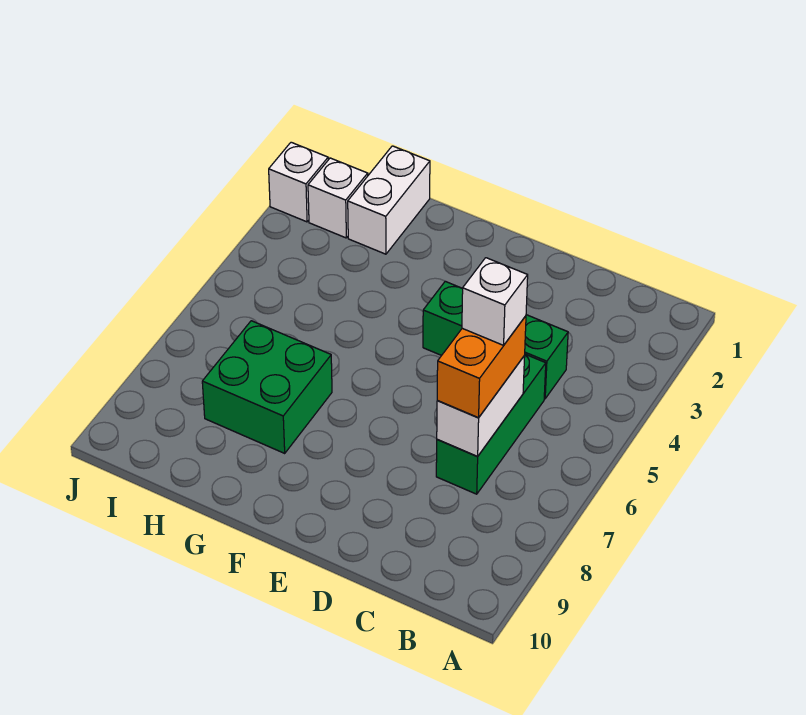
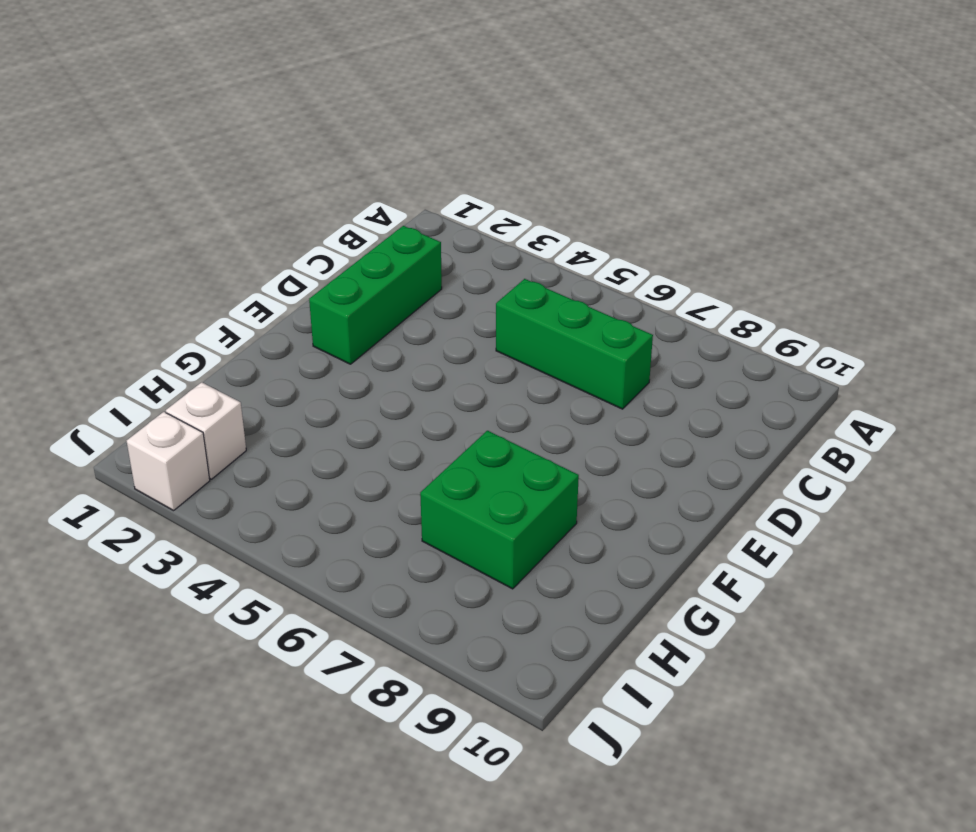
green 1x3 brick [309,226,442,364] -> green 1x3 brick moved to [423,281,568,399]
none -> white 1x2 brick [348,146,430,254]
none -> white 1x2 brick [437,356,525,457]

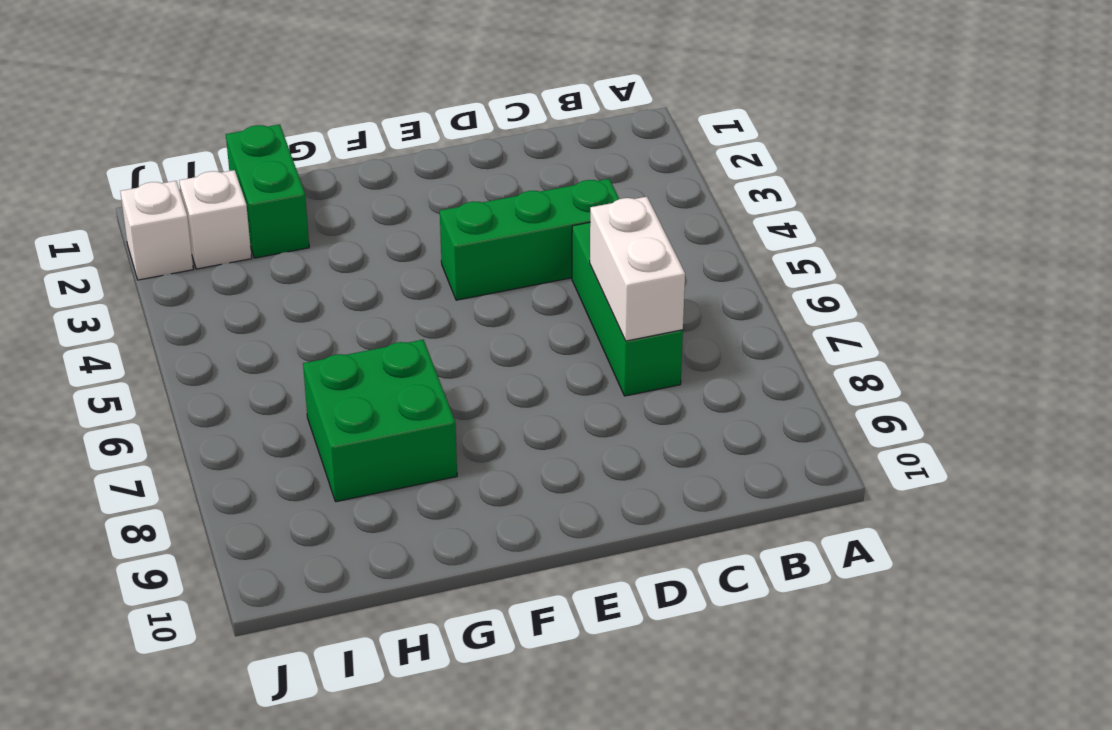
green 1x2 brick [226,124,309,258] -> white 1x2 brick [348,146,430,254]
none -> orange 1x2 brick [437,316,526,418]
none -> white 1x1 brick [462,258,528,345]

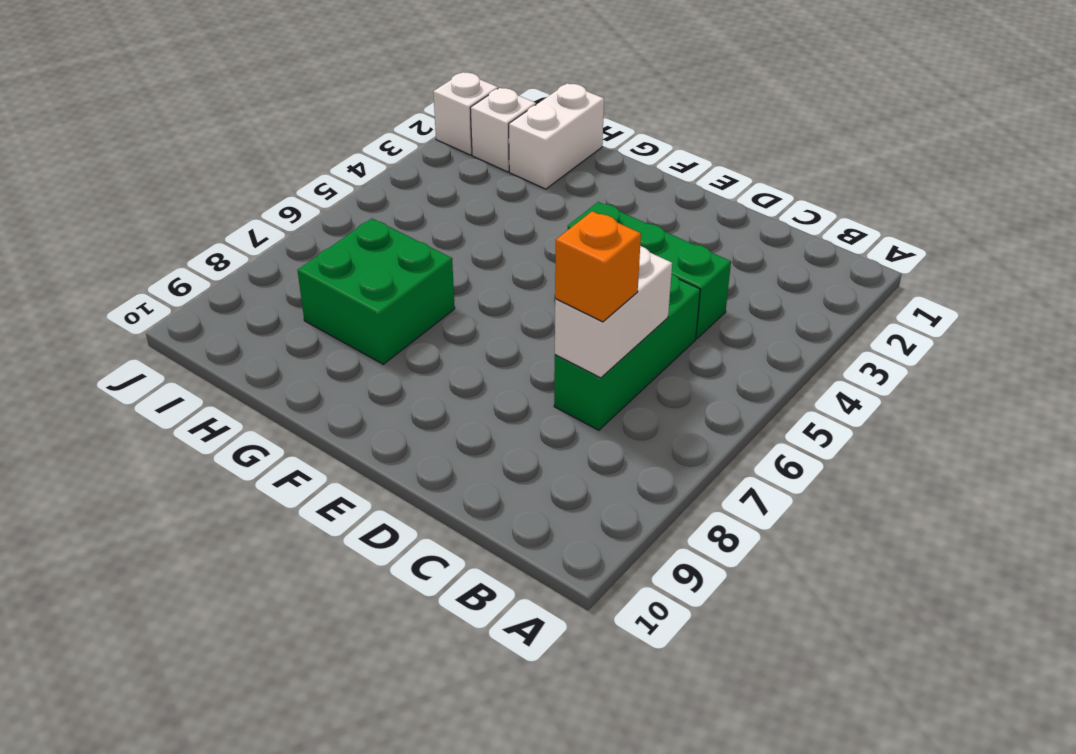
orange 1x1 brick [555,211,641,322] -> orange 1x2 brick [437,316,526,418]
none -> white 1x1 brick [462,258,528,345]

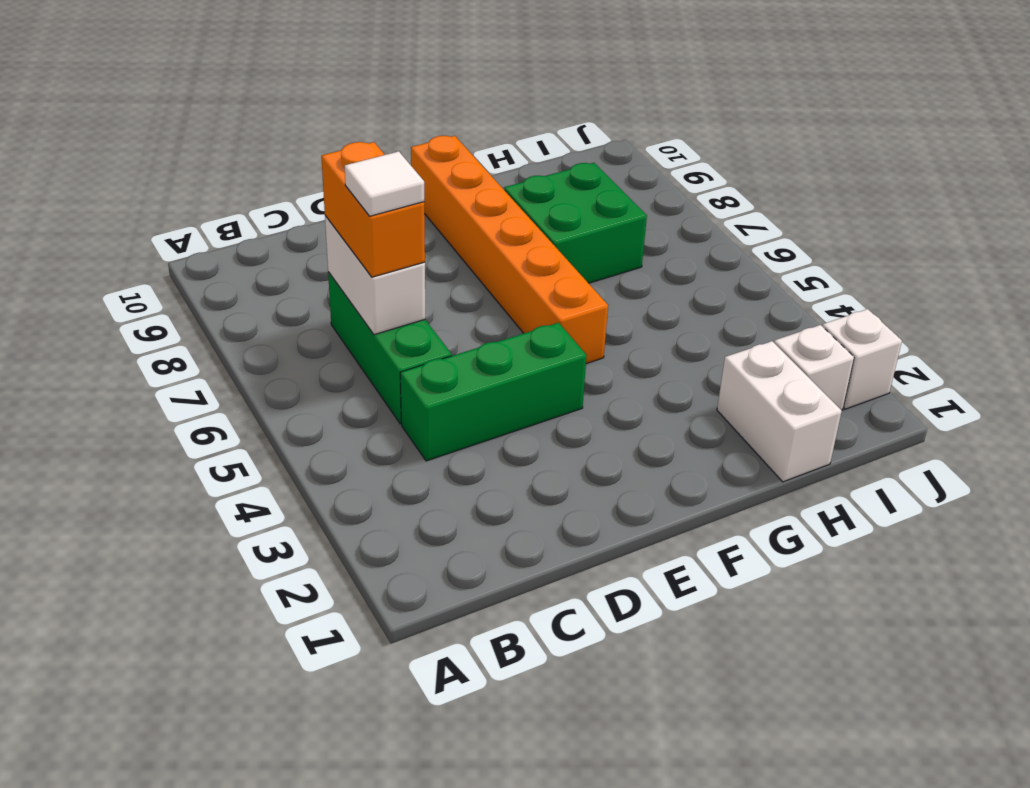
white 1x1 tile [345,151,424,216] -> white 1x1 brick [462,258,528,345]
orange 1x6 brick [411,136,608,364] -> none

